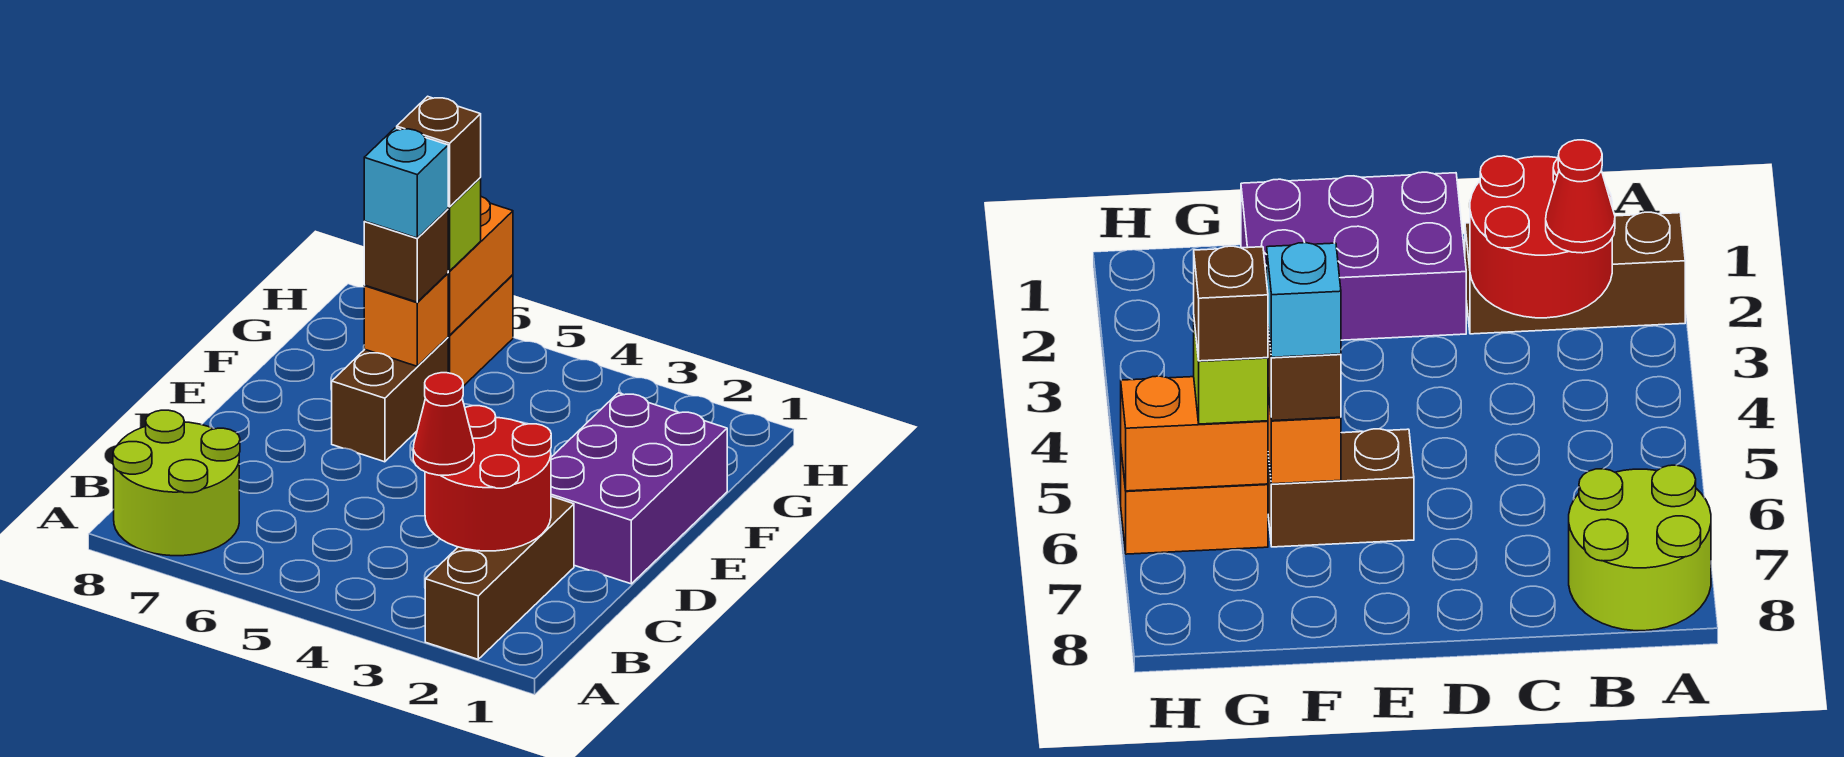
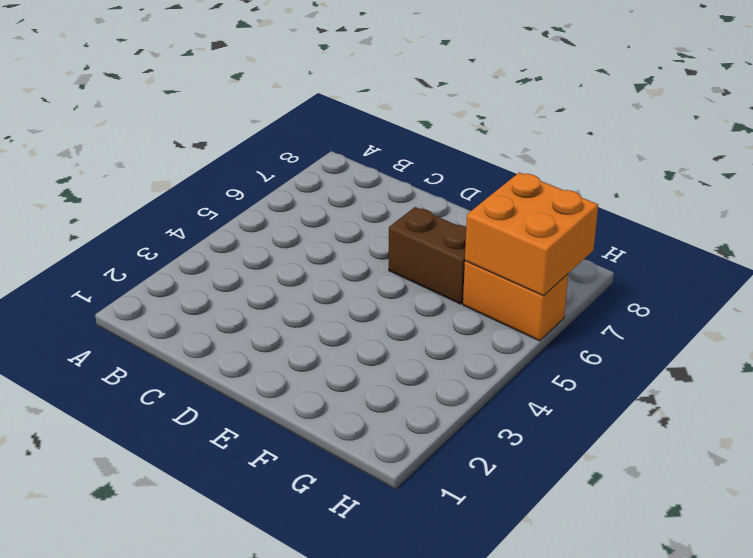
orange 2x2 brick [465,172,598,296] -> orange 1x2 brick [448,197,513,335]
none -> brown 1x3 brick [425,496,574,659]
none -> lime 2x2 round brick [113,410,240,556]
none -> purple 2x3 brick [551,393,727,584]

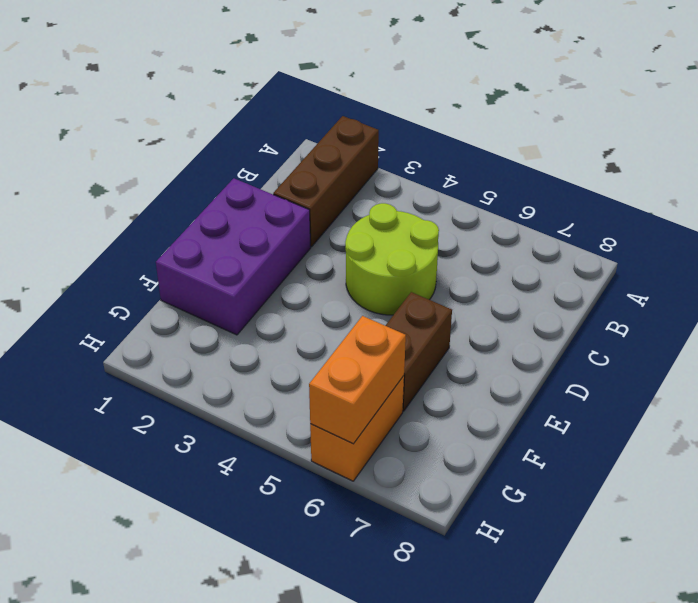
lime 2x2 round brick [345,203,439,315] -> lime 2x2 round brick moved to [113,410,240,556]
none -> red 2x2 round brick [425,406,551,551]
none -> orange 1x1 brick [364,273,448,366]
none -> red 1x1 cone [413,373,474,475]

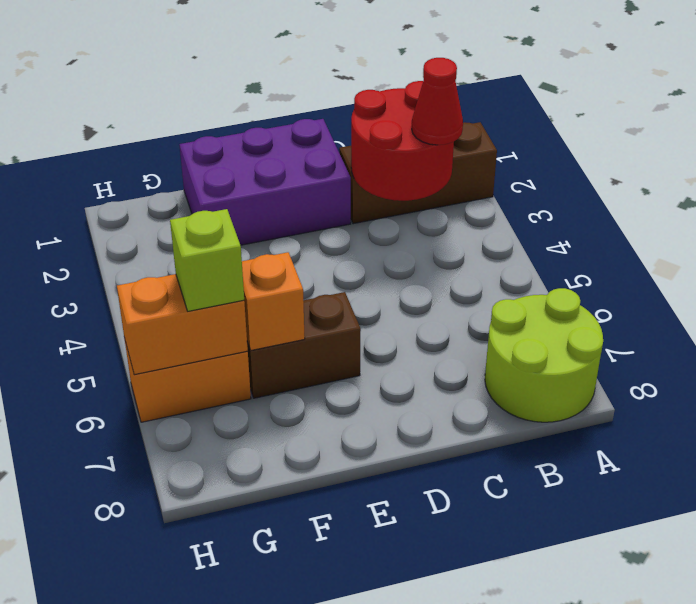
none -> brown 1x1 brick [364,209,448,302]
none -> cyan 1x1 brick [364,128,448,238]
none -> brown 1x1 brick [397,96,481,207]

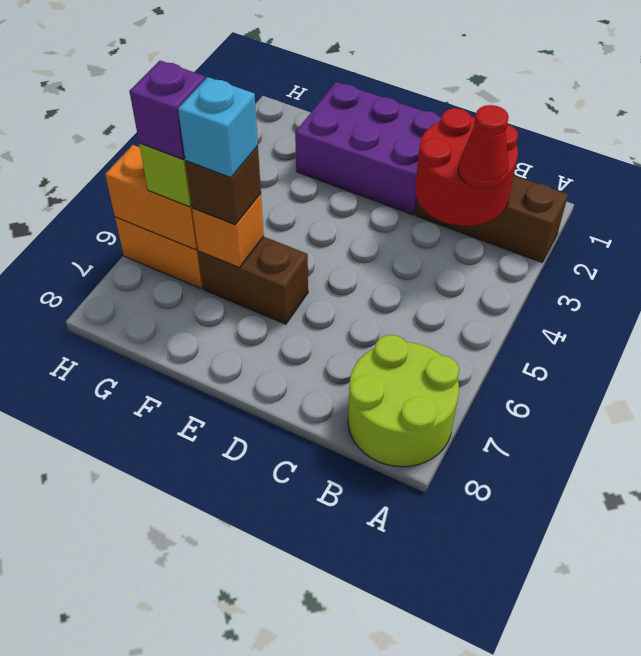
purple 1x1 brick [129,61,206,159] -> brown 1x1 brick [397,96,481,207]

